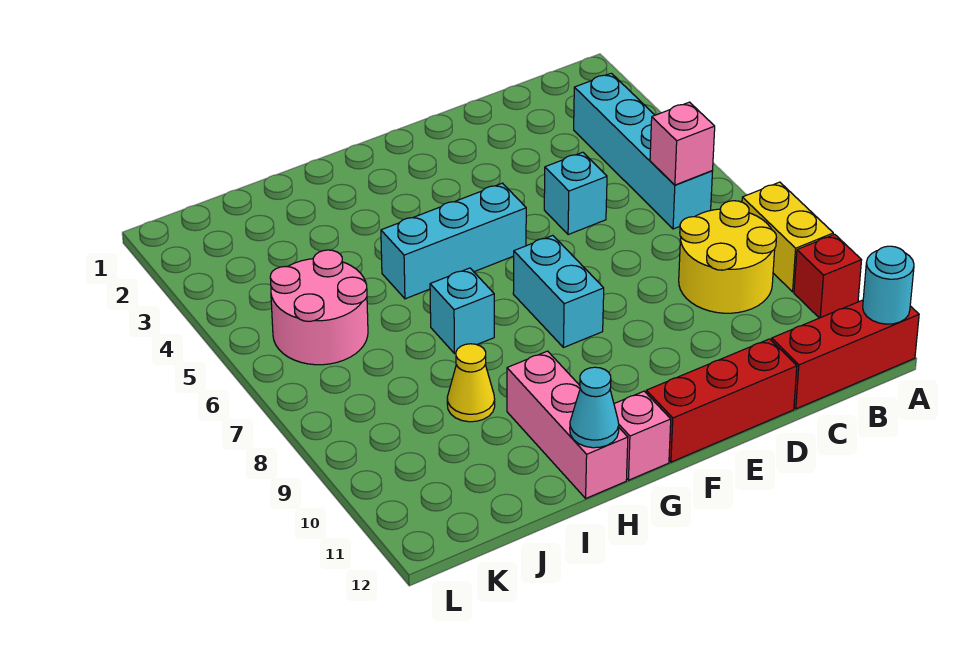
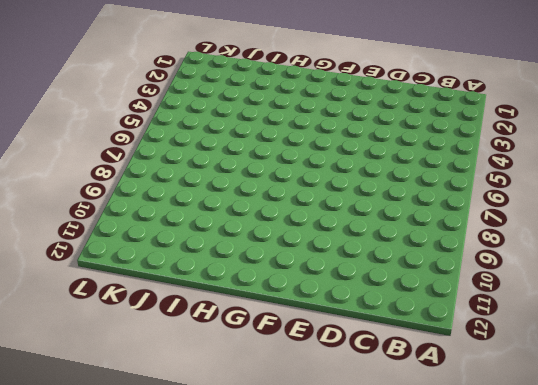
none -> yellow 1x2 brick [742,182,833,292]
none -> red 1x1 brick [794,234,862,318]
none -> red 1x3 brick [772,300,919,409]

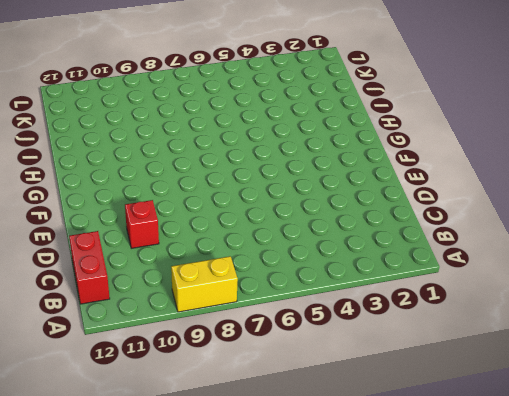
red 1x2 brick [69,231,110,304] -> red 1x3 brick [772,300,919,409]
red 1x1 brick [125,200,159,248] -> red 1x1 brick moved to [794,234,862,318]
none -> cyan 1x4 brick [574,73,713,229]
none -> yellow 2x2 round brick [679,201,776,313]
none -> cyan 1x1 brick [544,152,607,235]

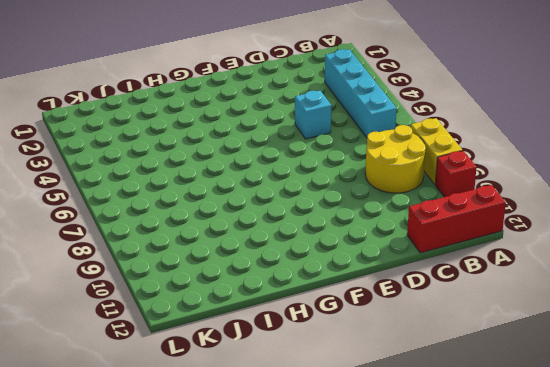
none -> red 1x3 brick [646,339,797,462]
none -> cyan 1x3 brick [381,183,526,299]
none -> cyan 1x2 brick [513,235,604,348]

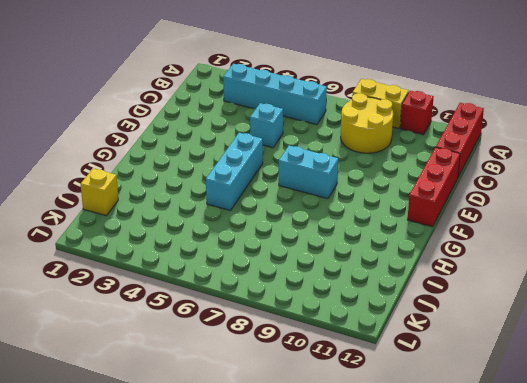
yellow 1x1 brick [81,168,118,216] -> none
none -> pink 1x1 brick [614,391,671,480]
none -> cyan 1x1 brick [430,268,494,354]
none -> pink 1x3 brick [507,351,628,498]

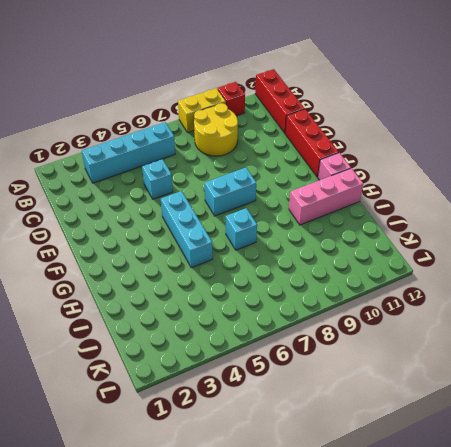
none -> yellow 1x1 cone [447,344,495,422]
none -> pink 2x2 round brick [270,250,368,365]
none -> cyan 1x1 round brick [863,246,914,324]

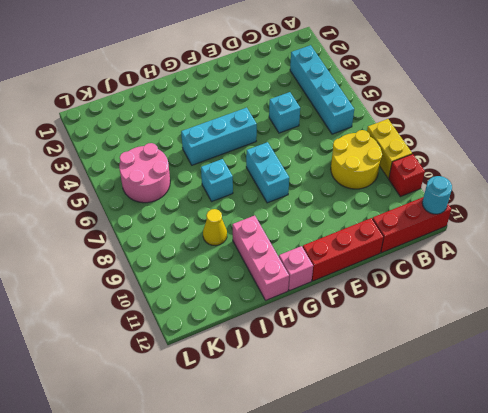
none -> pink 1x1 brick [650,102,715,185]
none -> cyan 1x1 cone [570,367,619,448]

